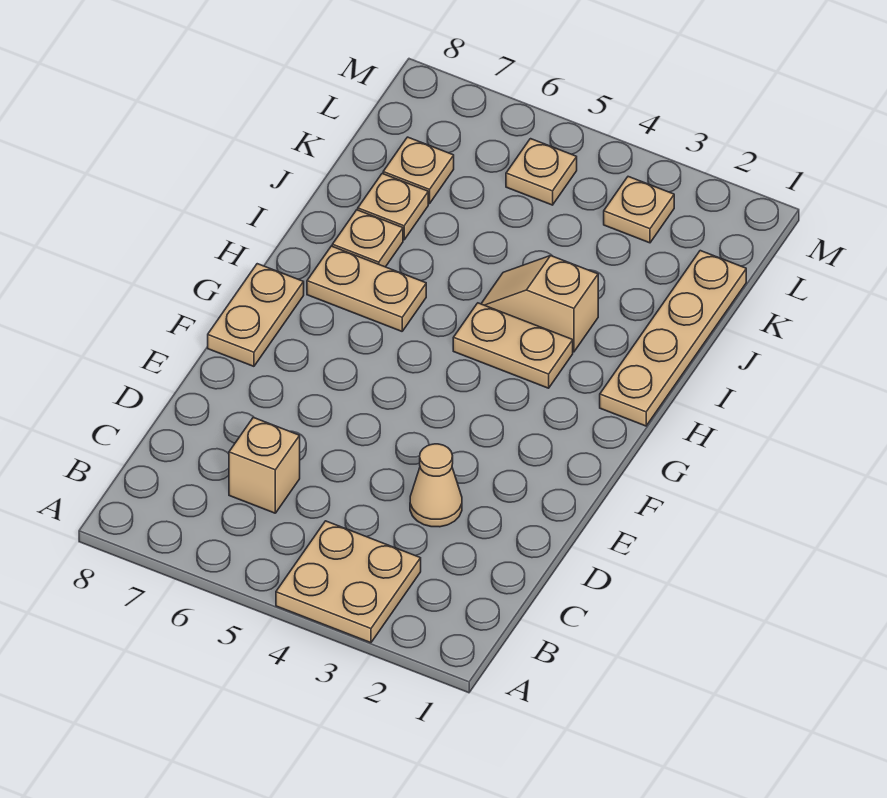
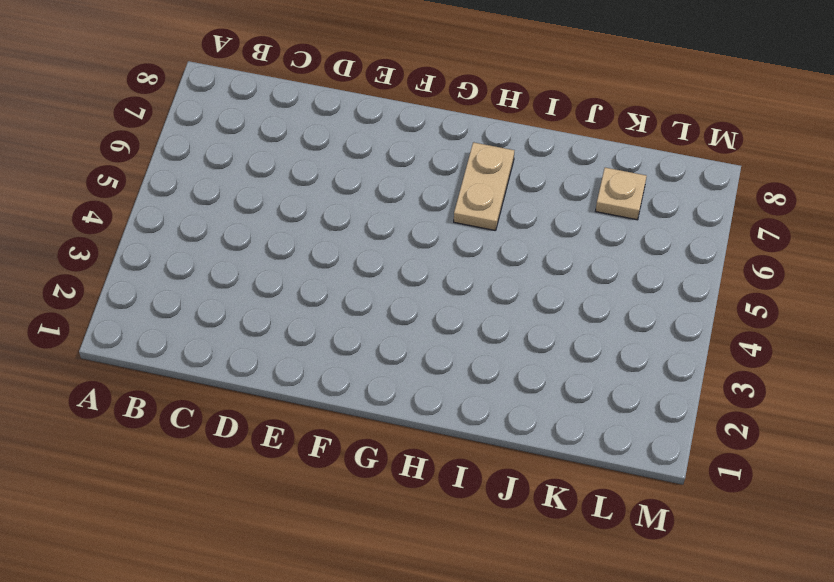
none -> tan 2x2 plate [276,521,421,643]
none -> tan 1x1 brick [229,417,300,513]
none -> tan 1x1 cone [410,444,462,527]

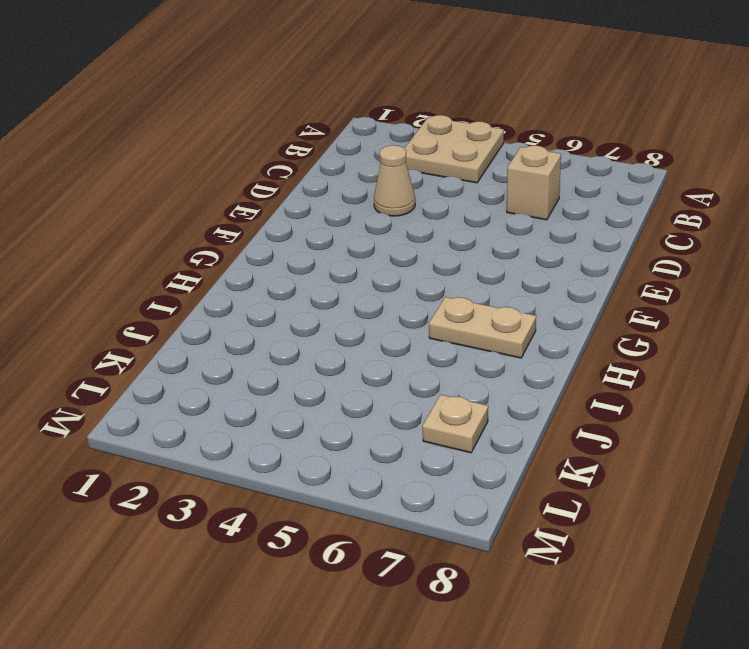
none -> tan 1x2 plate [208,264,304,366]
none -> tan 1x4 plate [600,251,746,426]
none -> tan 1x2 plate [453,303,573,388]

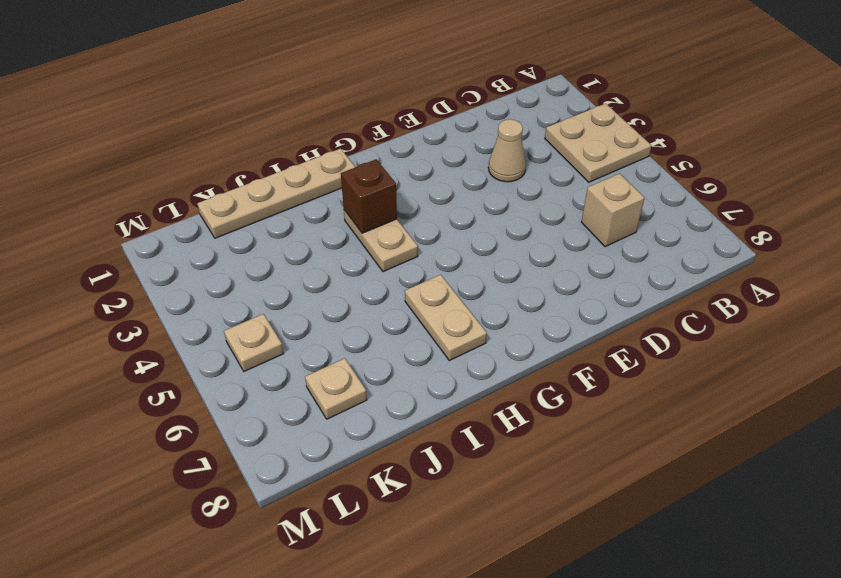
brown 1x1 brick [341,159,397,233] -> none
none -> tan 1x2 plate [208,264,304,366]
none -> tan 1x2 slope [481,256,598,352]
none -> tan 1x1 plate [332,210,403,267]

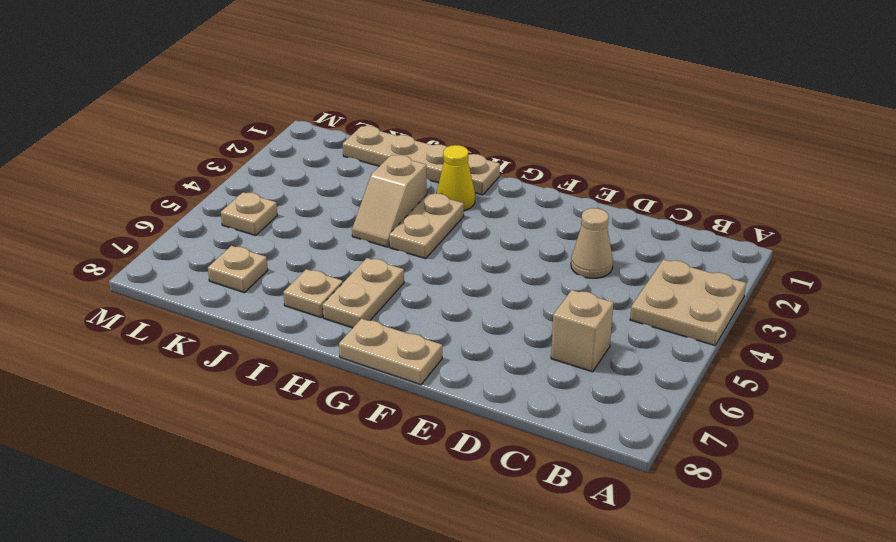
yellow 1x1 cone [436,145,475,211] -> none
none -> tan 1x1 plate [358,174,428,240]
none -> tan 1x1 plate [604,177,674,243]

